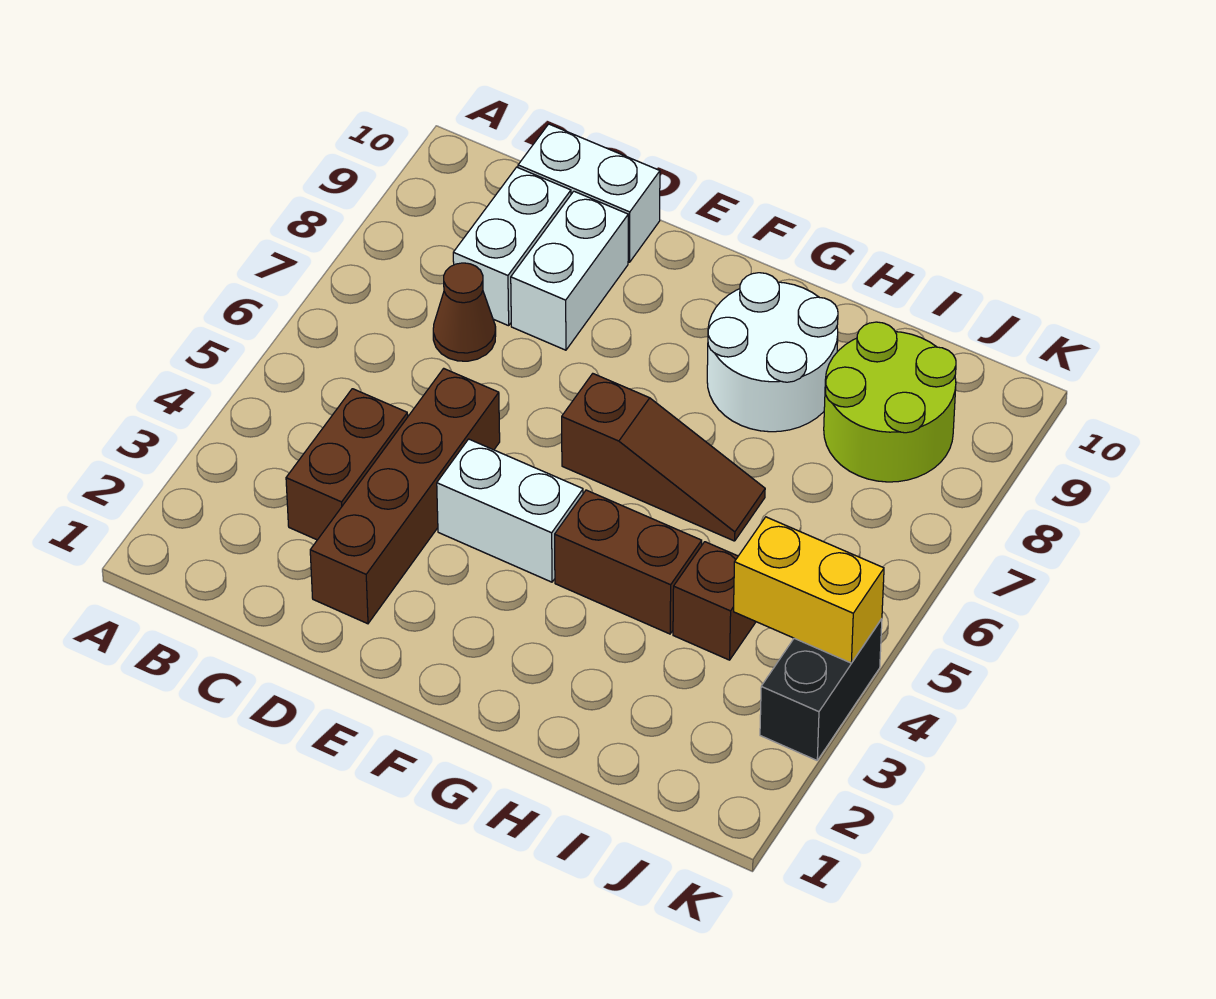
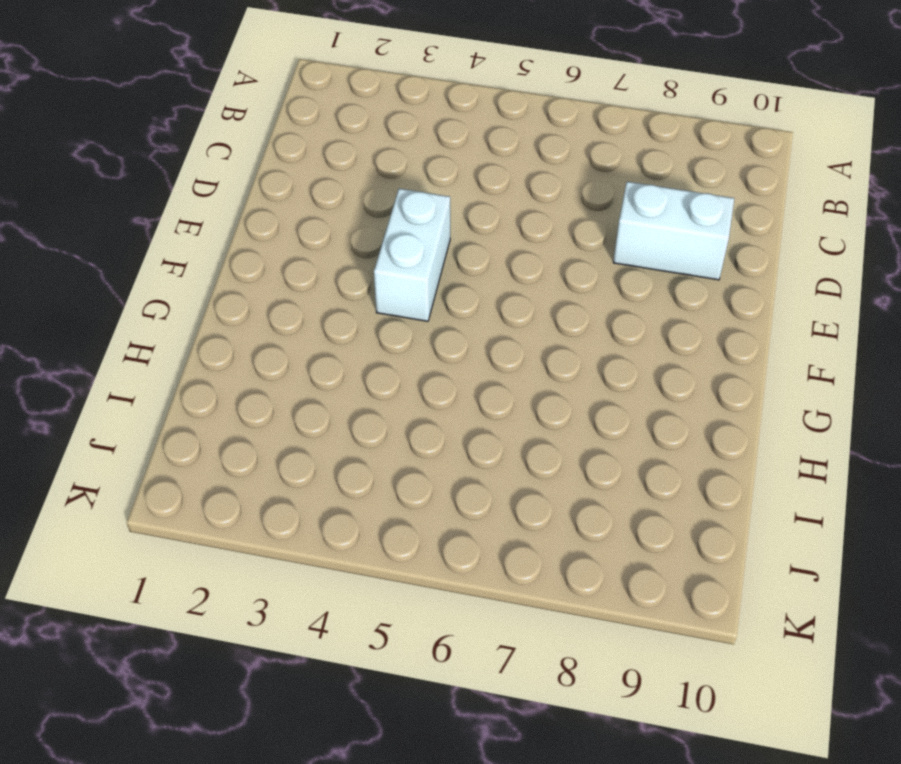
none -> brown 1x2 brick [286,389,408,540]
none -> brown 1x1 cone [433,263,496,361]
none -> white 1x2 brick [453,167,571,326]

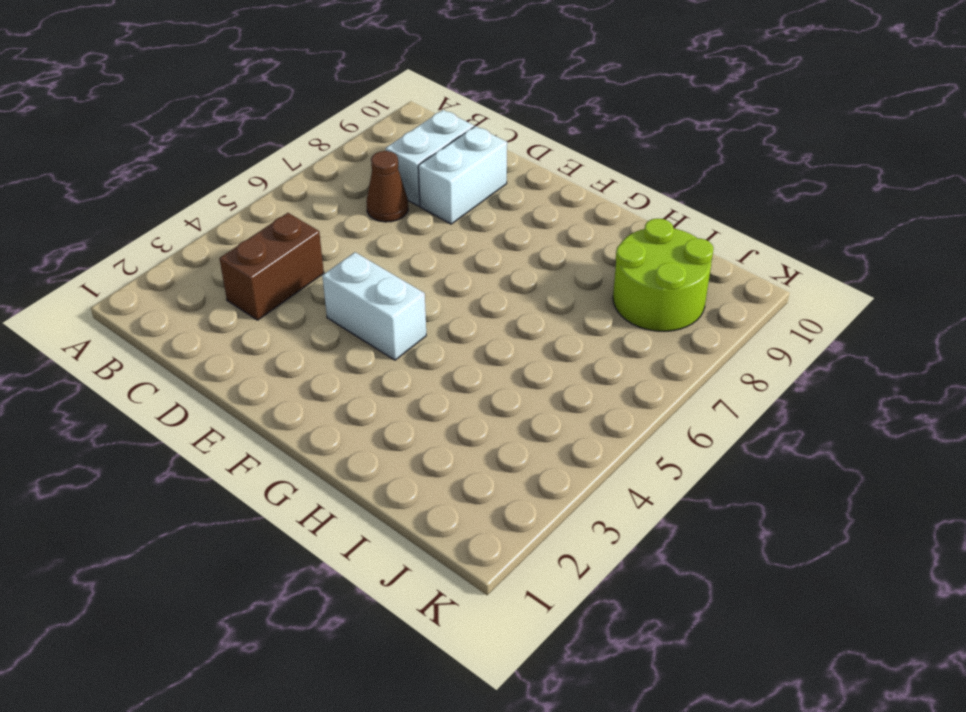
none -> white 1x2 brick [518,124,660,262]
none -> brown 1x4 brick [310,368,500,624]
none -> brown 1x3 slope [562,374,765,541]

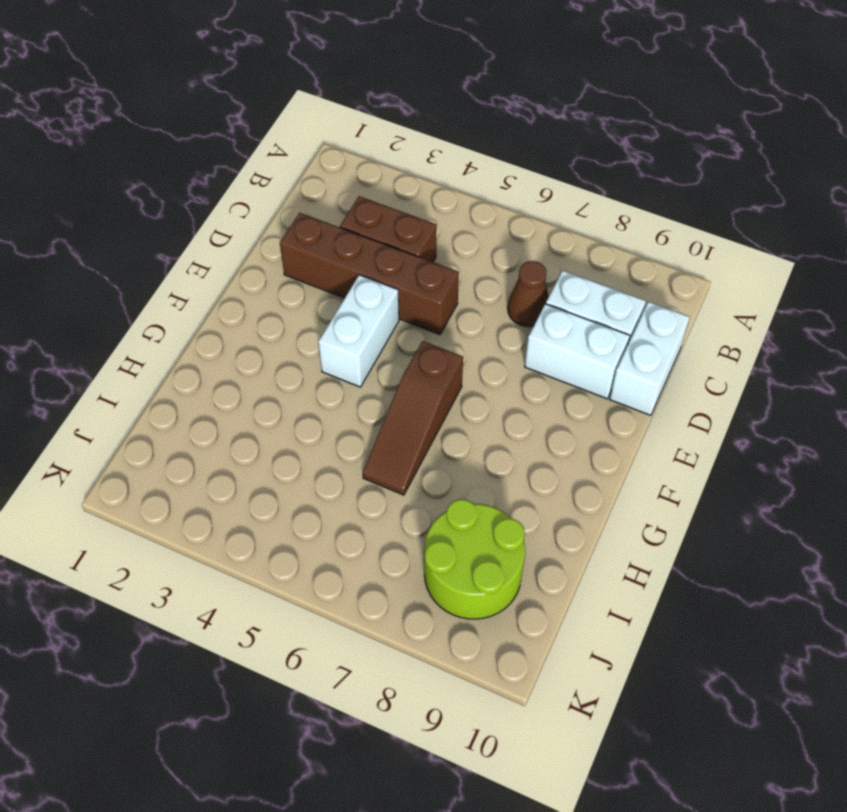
none -> brown 1x2 brick [555,490,702,634]
none -> white 2x2 round brick [707,273,838,432]
none -> brown 1x1 brick [673,542,756,660]

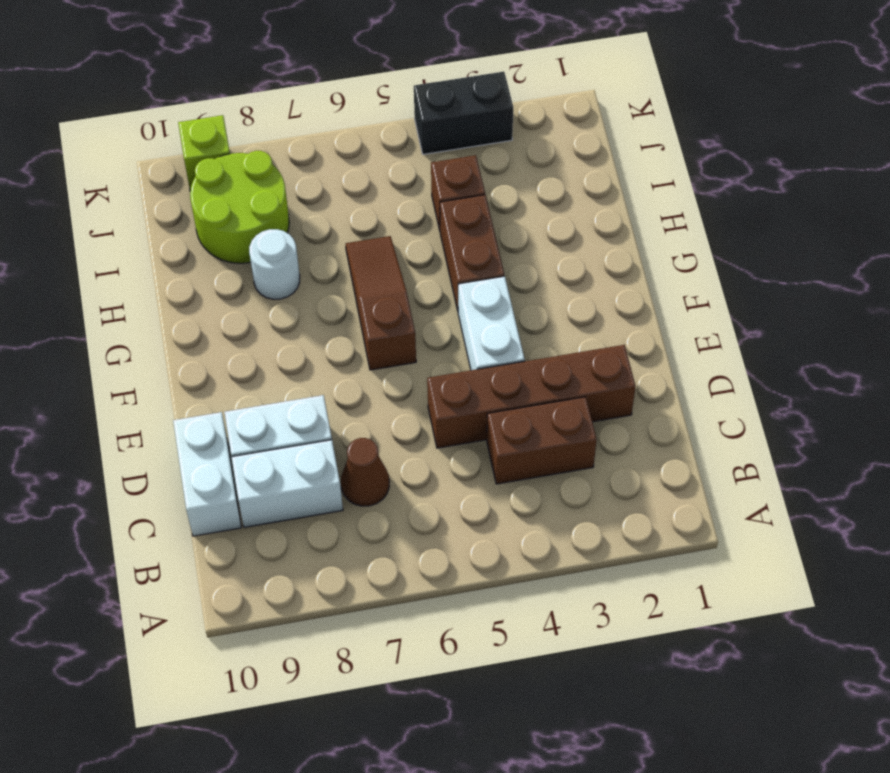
white 1x1 round brick [249,229,300,299] -> white 2x2 round brick [707,273,838,432]
lime 1x1 brick [178,115,230,191] -> none
none -> yellow 1x2 brick [734,517,884,663]

